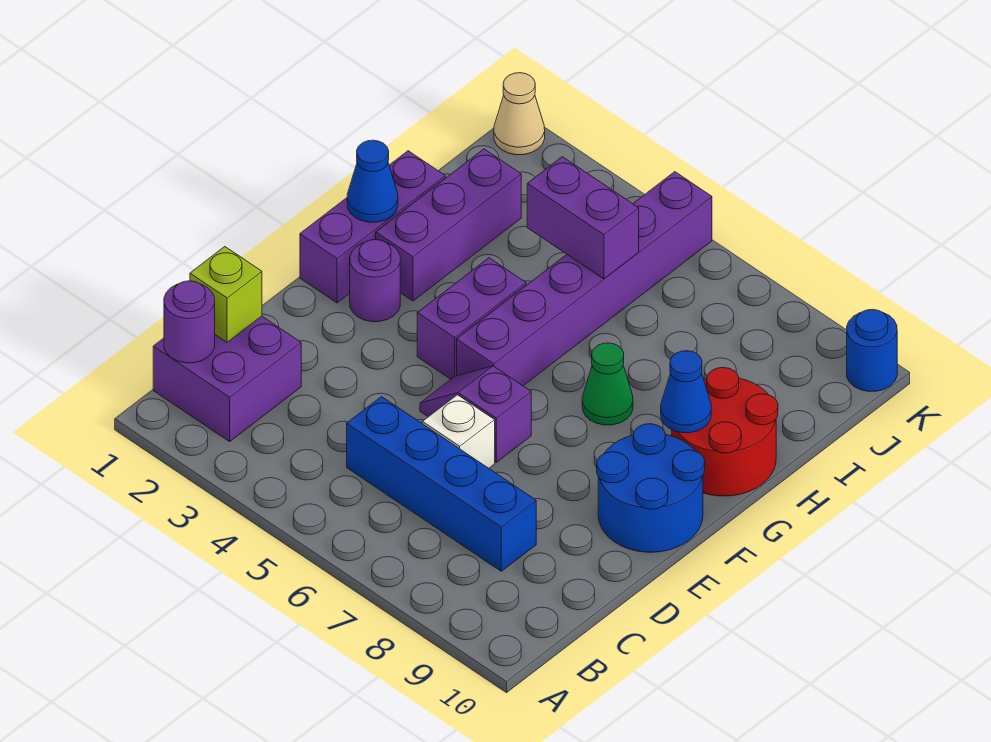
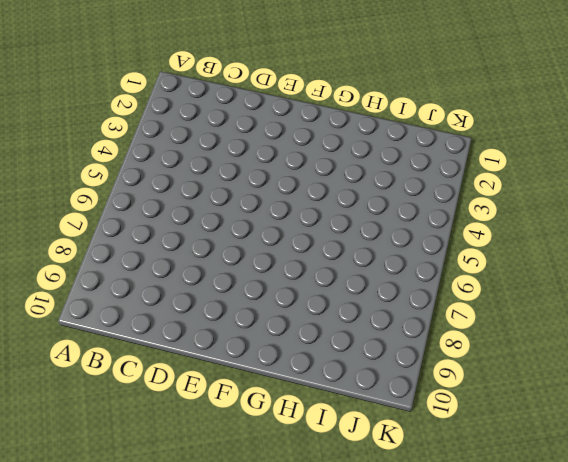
none -> purple 2x2 brick [153,316,301,441]
none -> blue 1x4 brick [347,397,536,571]
none -> white 1x1 brick [422,395,495,468]

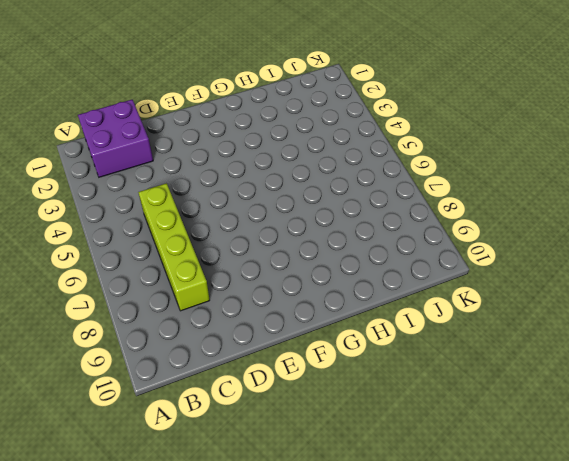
lime 1x4 brick [138,183,210,311] -> blue 1x4 brick [347,397,536,571]
none -> white 1x1 brick [422,395,495,468]
none -> purple 1x2 slope [420,366,531,462]
none -> blue 2x2 round brick [597,424,705,552]

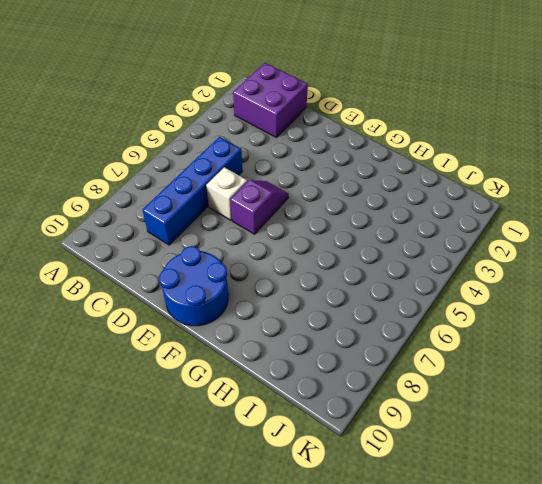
none -> purple 1x3 brick [300,151,445,303]
none -> purple 1x1 round brick [350,240,400,322]
none -> purple 1x2 brick [417,258,526,379]

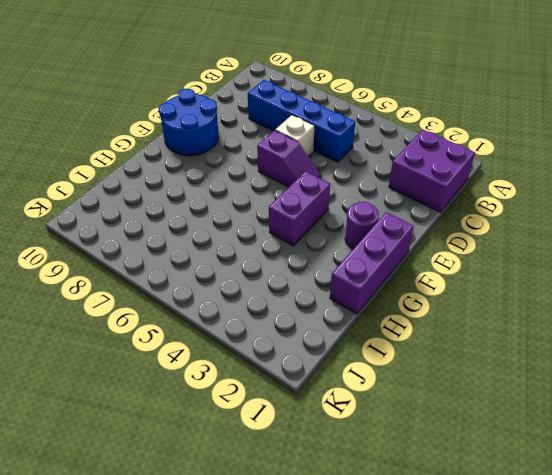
none -> purple 1x6 brick [457,172,712,386]
none -> purple 1x3 brick [376,149,521,301]
none -> green 1x1 cone [582,343,633,425]

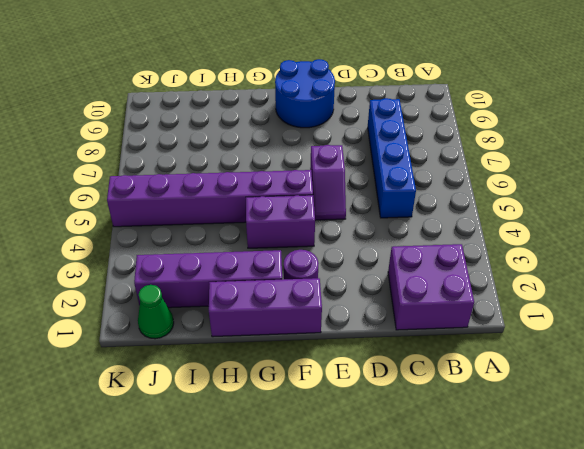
purple 1x4 brick [134,250,282,308] -> purple 1x3 brick [376,149,521,301]
green 1x1 cone [138,285,174,339] -> green 1x1 cone moved to [582,343,633,425]
none -> white 1x1 brick [422,395,495,468]
none -> red 2x2 round brick [672,368,778,496]
none -> tan 1x1 cone [494,73,545,155]

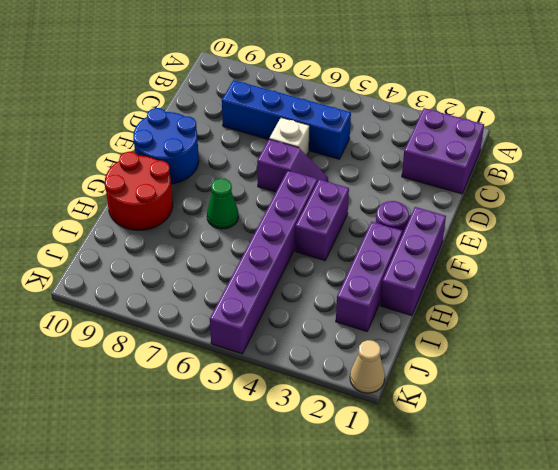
none -> blue 1x1 round brick [847,310,897,392]
none -> purple 1x1 round brick [164,281,215,363]
none -> lime 1x1 brick [190,247,262,342]

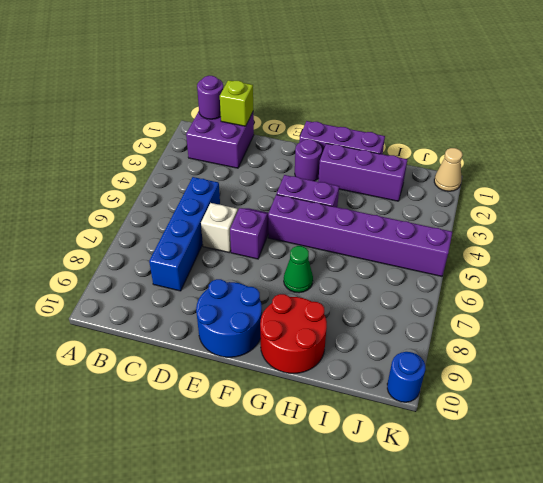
none -> blue 1x1 cone [347,140,398,222]
none -> blue 1x1 cone [661,351,711,433]
none -> purple 1x2 brick [527,157,639,279]

